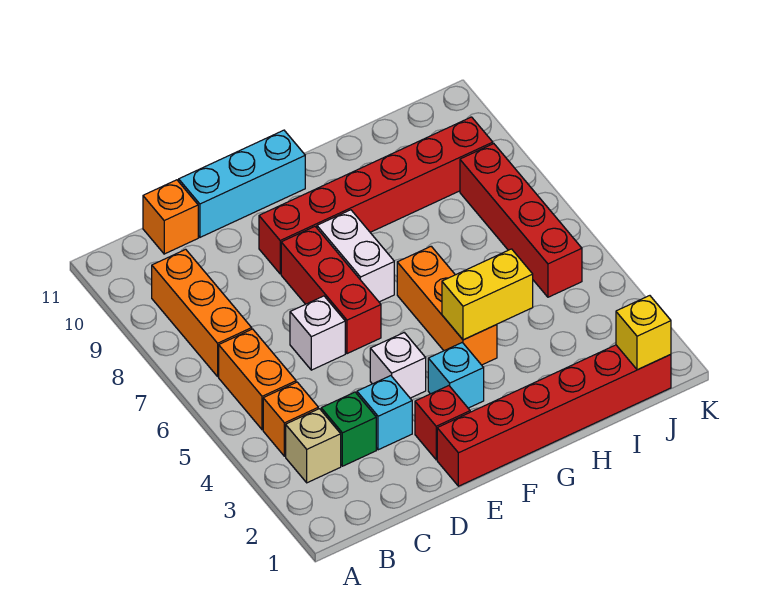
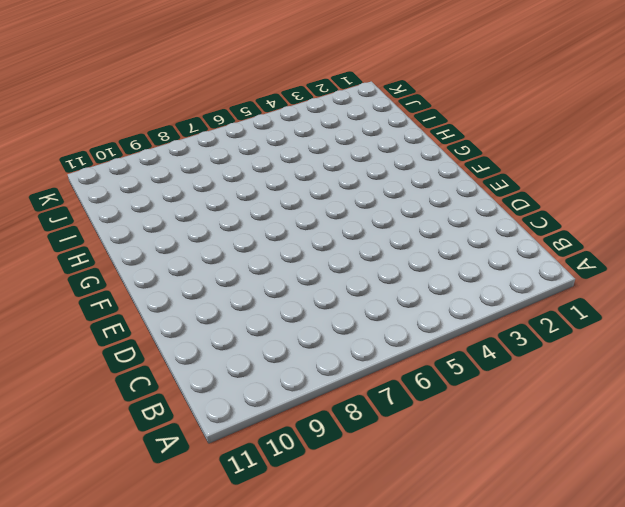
none -> tan 1x1 brick [286,409,341,483]
none -> orange 1x1 brick [263,382,318,456]
none -> orange 1x2 brick [219,329,296,430]

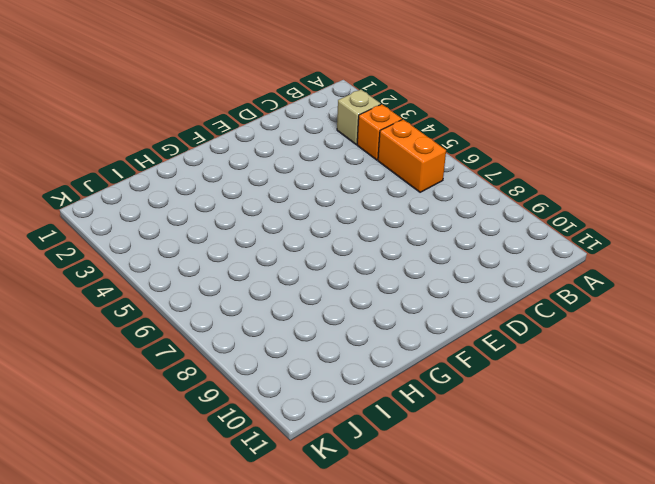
none -> orange 1x3 brick [152,249,252,376]
none -> green 1x1 brick [321,392,376,466]
none -> orange 1x1 brick [143,180,198,254]

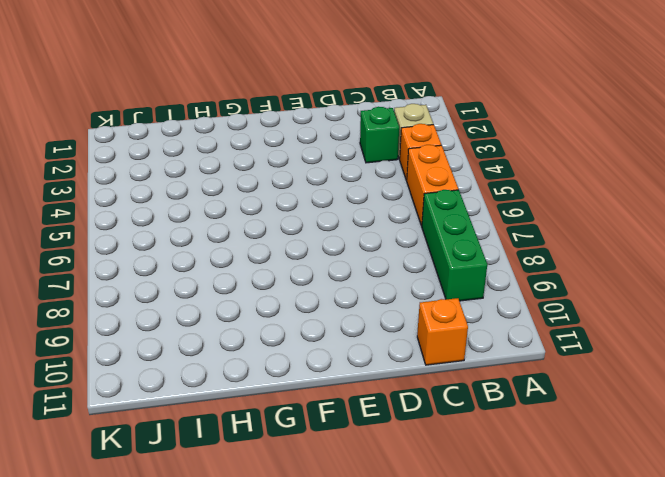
green 1x3 brick [422,190,487,301] -> orange 1x3 brick [152,249,252,376]
none -> cyan 1x1 brick [357,376,412,450]
none -> white 1x1 brick [290,296,345,370]
none -> cyan 1x3 brick [179,130,305,237]

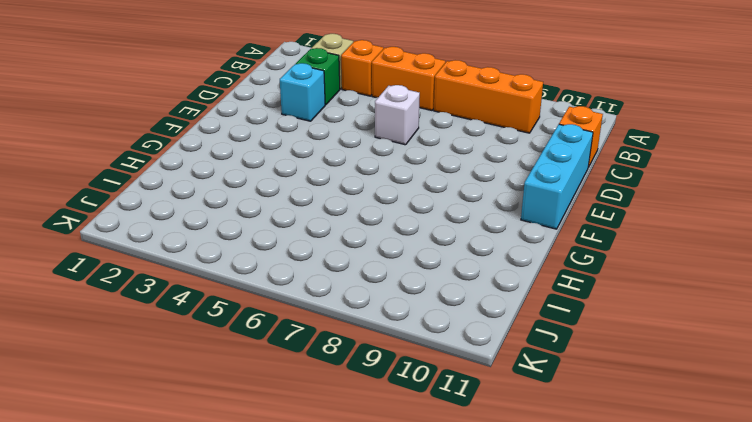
none -> red 1x6 brick [437,345,671,486]
none -> red 1x1 brick [415,386,470,460]
none -> white 1x1 brick [370,333,426,398]

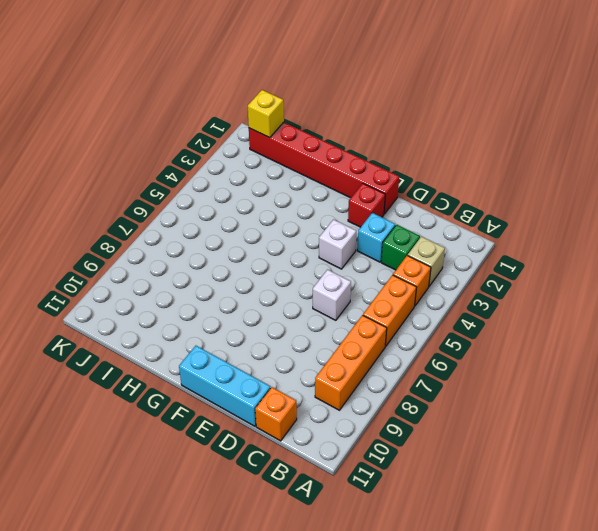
none -> red 1x3 brick [281,227,381,354]
none -> red 1x6 brick [259,117,493,274]
none -> cyan 1x1 brick [428,342,484,408]

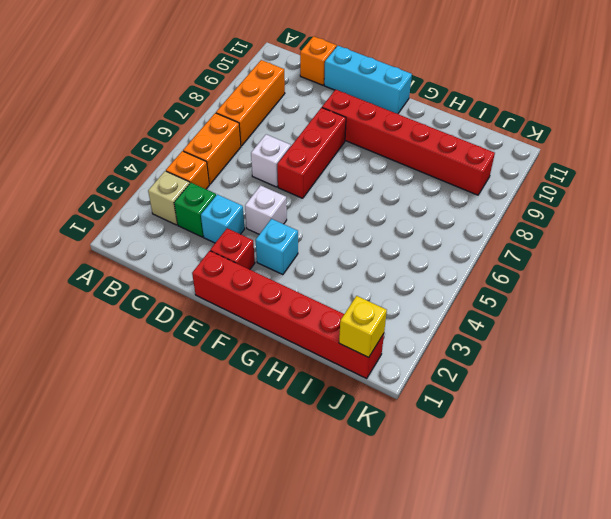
none -> white 1x2 brick [317,210,394,302]
none -> orange 1x3 brick [397,246,497,365]
none -> red 1x4 brick [460,144,582,297]

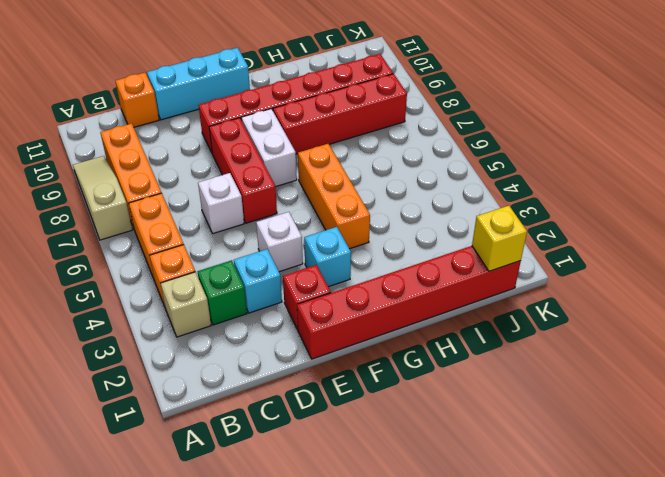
tan 1x3 slope [73,156,132,240] -> none
red 1x4 brick [273,74,407,154] -> red 1x4 brick turned to [460,144,582,297]
none -> yellow 1x2 brick [442,249,533,340]

